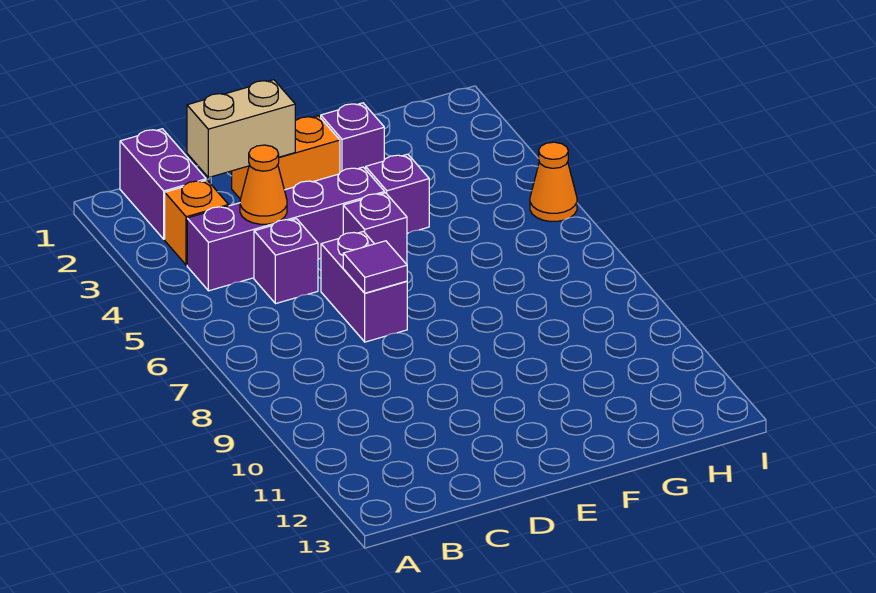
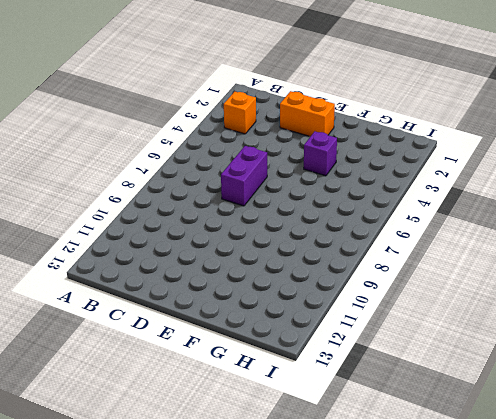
none -> purple 1x2 brick [120,129,206,239]
none -> purple 1x4 brick [187,167,385,291]
none -> purple 1x1 brick [254,219,318,304]

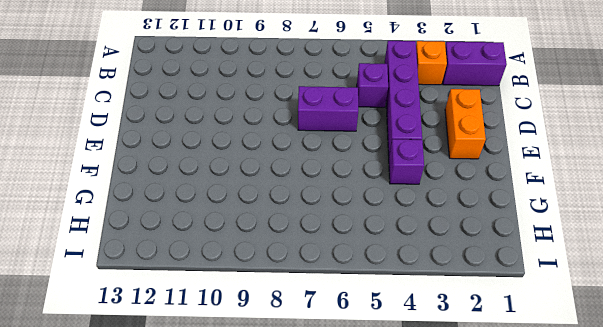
none -> purple 1x1 brick [343,193,407,264]
none -> purple 1x1 brick [321,103,384,172]
none -> orange 1x1 cone [530,142,577,221]

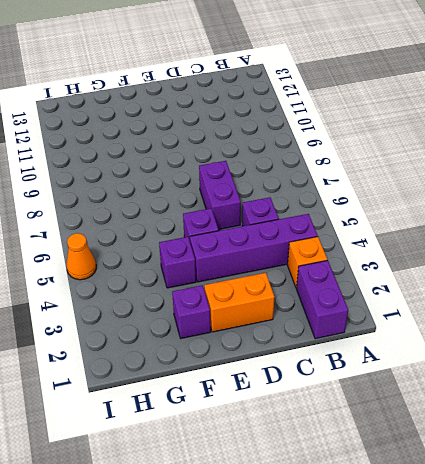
none -> tan 1x2 brick [187,80,295,178]
none -> orange 1x1 cone [240,145,287,224]
none -> purple 1x1 tile [343,241,407,293]

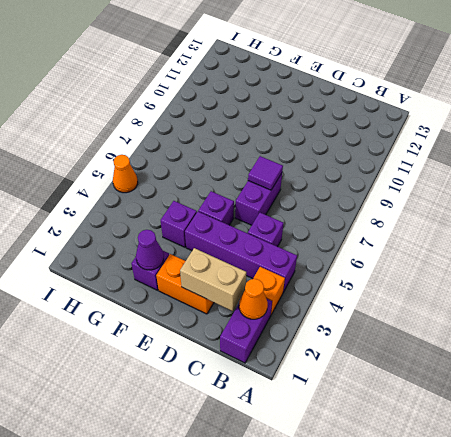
orange 1x1 cone [239,279,268,319] -> orange 1x1 cone moved to [240,145,287,224]
purple 1x1 cone [136,230,164,270] -> none

